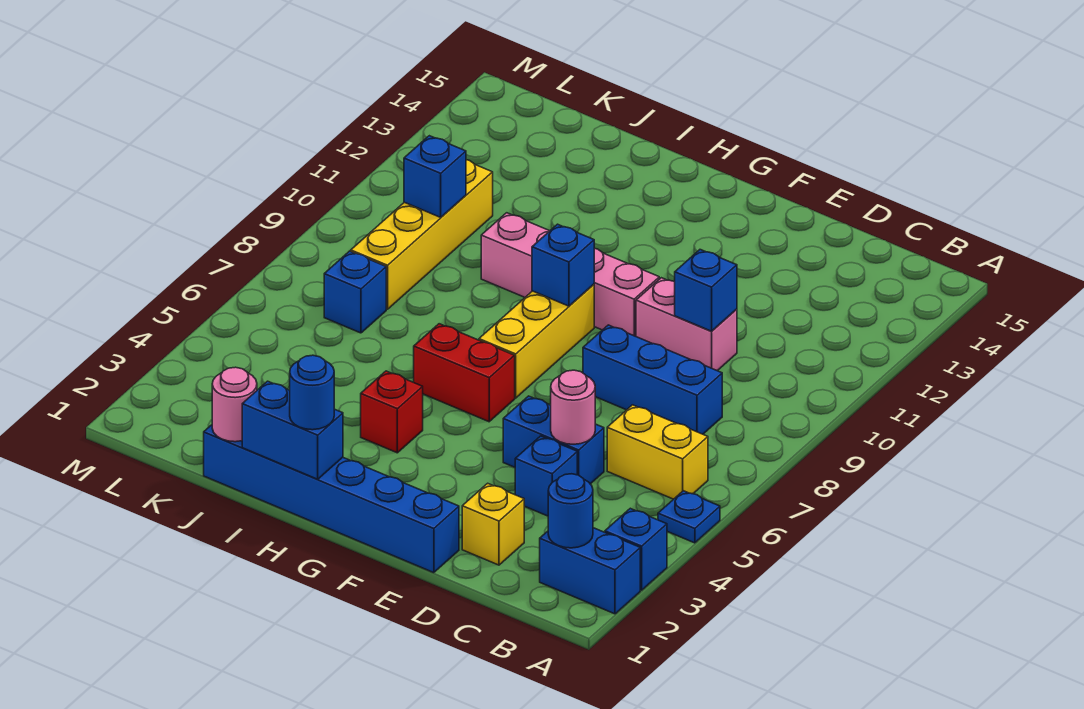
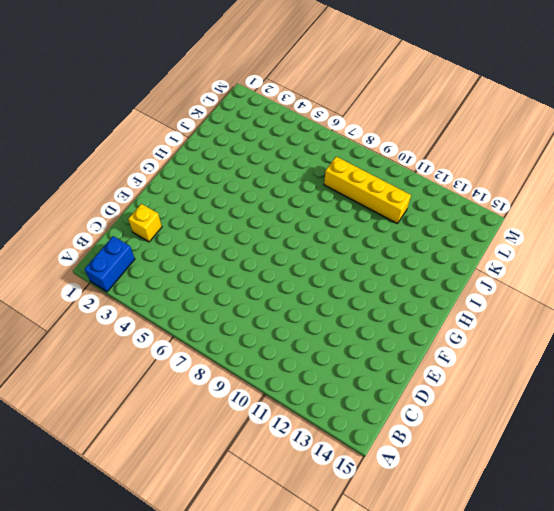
none -> blue 1x1 brick [605,508,667,590]
none -> blue 1x1 plate [658,491,720,543]
none -> yellow 1x2 brick [607,405,708,499]

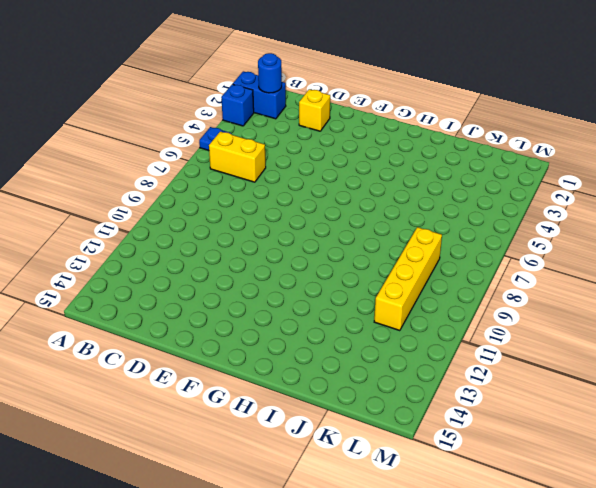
none -> blue 1x3 brick [583,325,722,434]
none -> blue 1x1 brick [515,436,577,516]
none -> blue 1x2 brick [503,396,604,484]

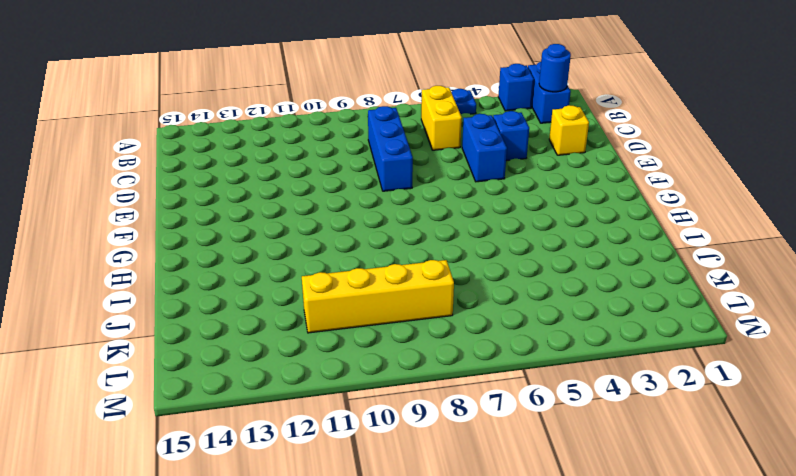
none -> pink 1x2 brick [636,278,737,371]
none -> blue 1x6 brick [204,425,459,573]
none -> pink 1x4 brick [481,213,659,336]

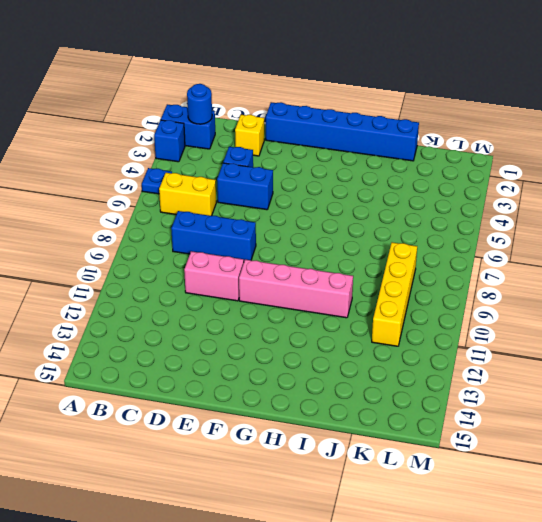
none -> red 1x2 brick [414,324,515,422]
none -> yellow 1x3 brick [479,284,594,398]
none -> red 1x1 brick [361,371,423,453]

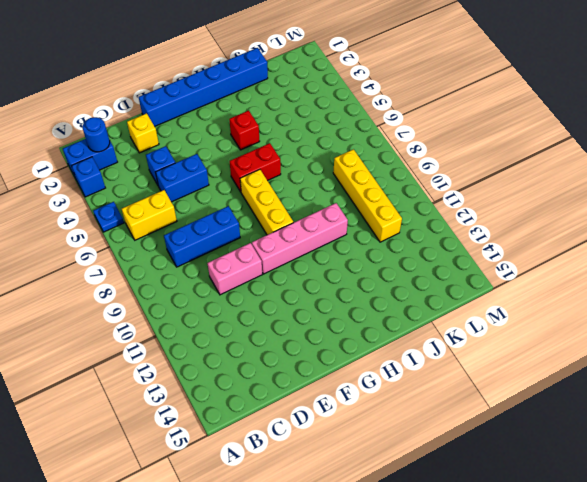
none -> blue 1x1 brick [324,251,386,333]
none -> pink 1x1 round brick [551,370,595,444]
none -> blue 1x1 brick [675,250,737,331]

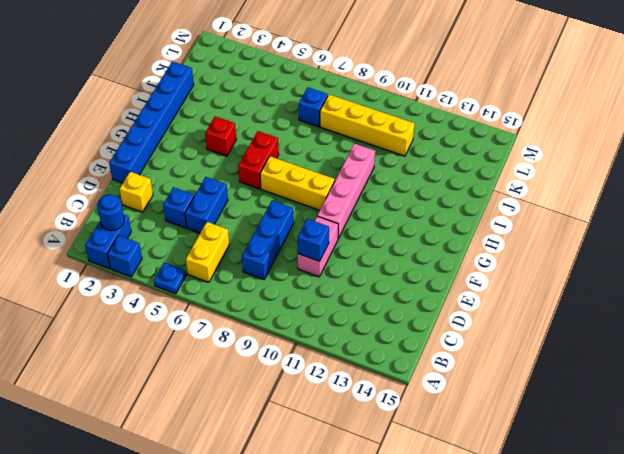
none -> pink 1x1 round brick [551,370,595,444]
none -> blue 1x1 brick [532,224,594,306]
none -> blue 1x2 brick [242,381,343,479]

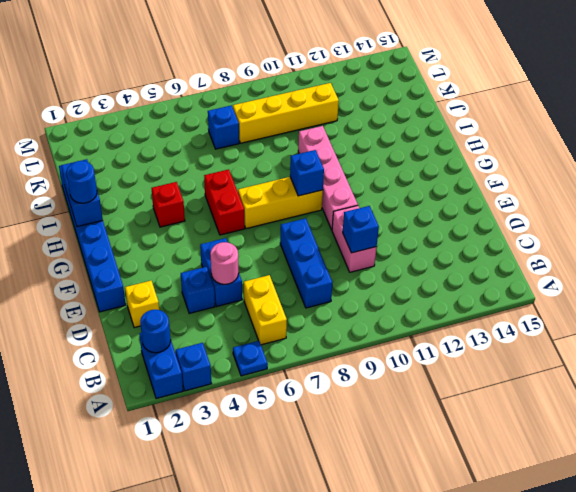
none -> pink 1x1 round brick [212,367,257,442]
none -> blue 1x1 brick [404,136,466,217]

